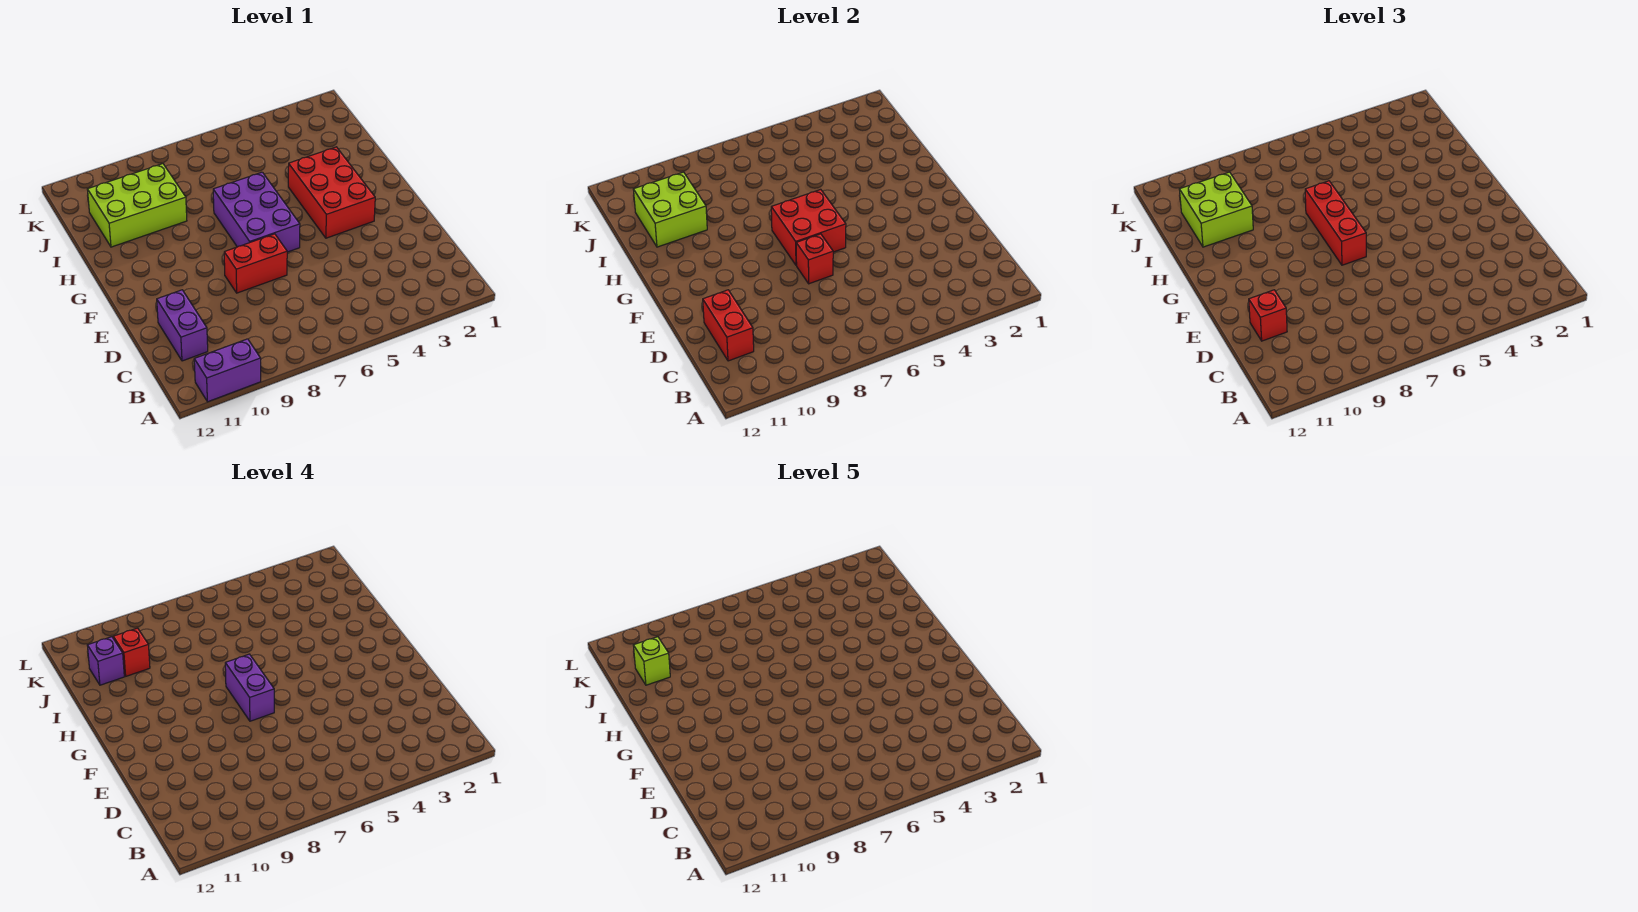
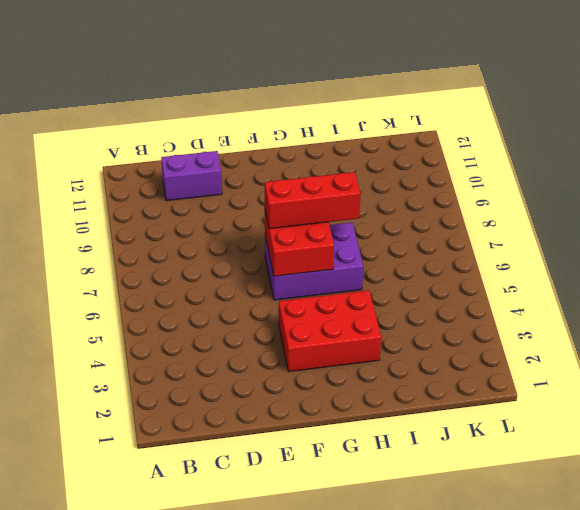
none -> purple 1x2 brick [194,339,261,402]
none -> red 1x2 brick [224,234,287,293]
none -> lime 2x3 brick [87,164,187,247]

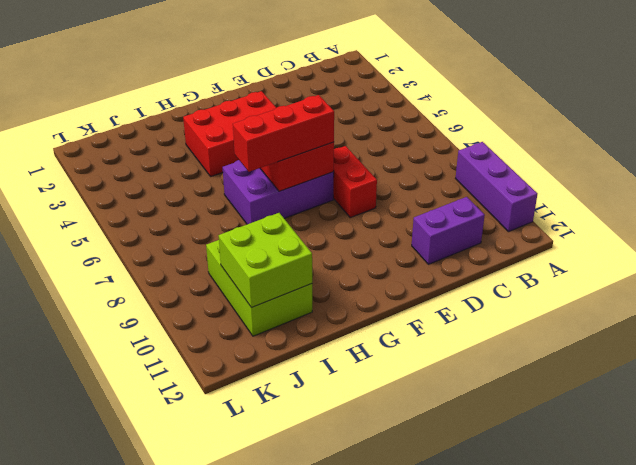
purple 1x3 brick [455,142,537,232] -> purple 1x2 brick [194,339,261,402]
none -> red 1x2 brick [703,290,754,361]
none -> red 1x1 brick [796,234,833,284]
none -> red 1x1 brick [1249,290,1287,341]

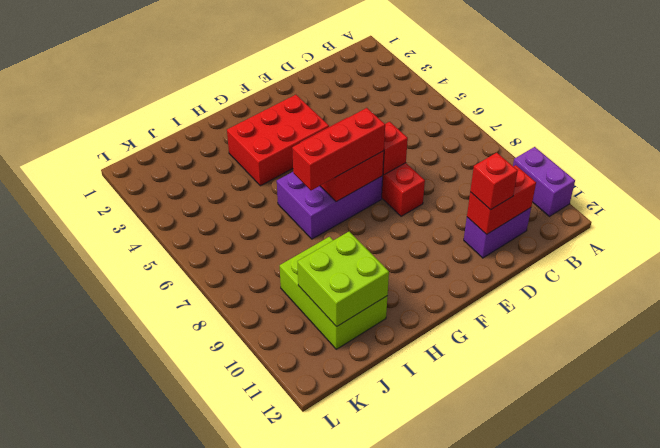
none -> lime 2x2 brick [1179,172,1253,247]
none -> purple 1x2 brick [225,654,274,721]
none -> red 1x1 brick [113,628,150,676]

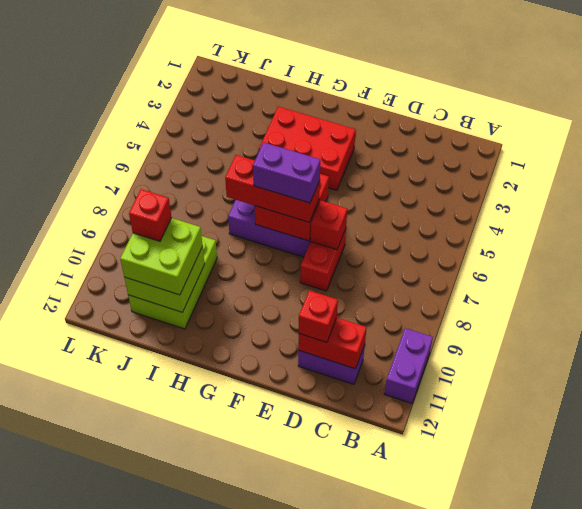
none -> purple 1x1 brick [87,637,124,685]
none -> lime 1x1 brick [633,637,670,685]

